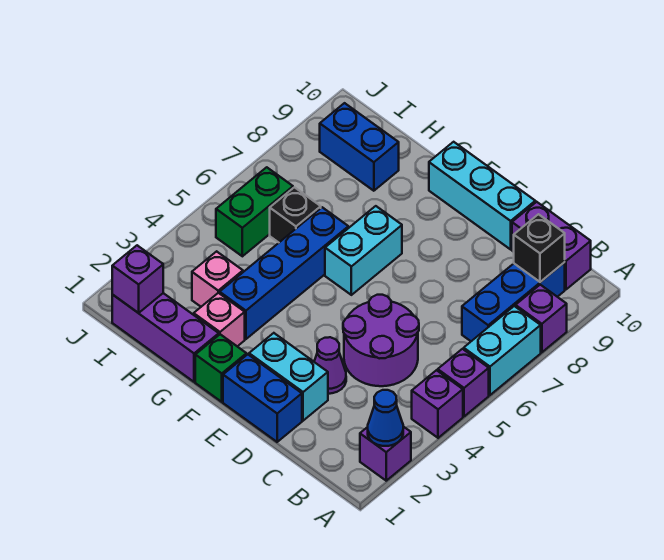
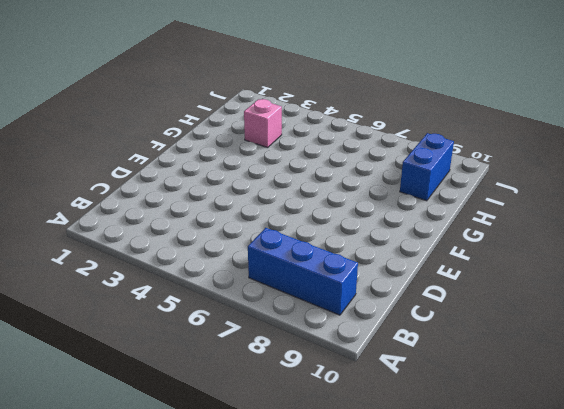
none -> purple 1x1 brick [360,427,411,481]
none -> purple 1x1 brick [412,370,463,438]
none -> purple 1x1 brick [438,349,489,416]

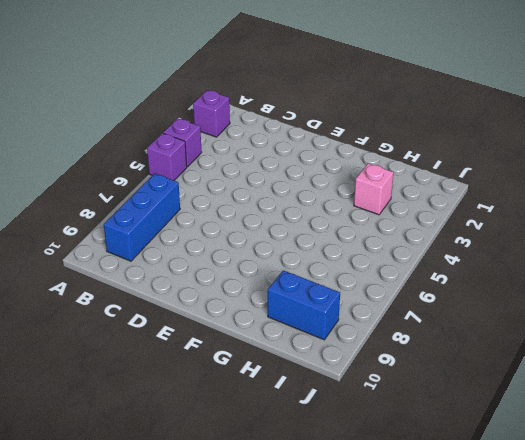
none -> cyan 1x2 brick [464,306,541,395]
none -> purple 1x1 brick [516,285,567,352]
none -> purple 1x2 brick [512,202,591,289]

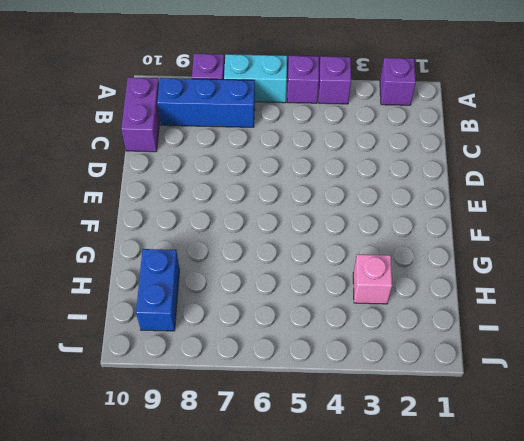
none -> purple 2x2 round brick [343,295,419,386]
none -> blue 1x2 brick [223,354,302,442]
none -> cyan 1x2 brick [249,333,328,421]

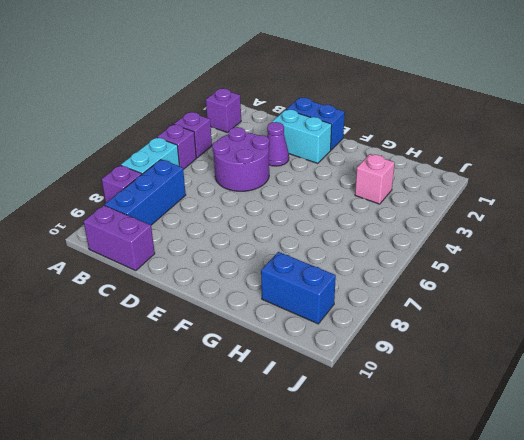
none -> cyan 1x3 brick [429,142,535,249]
none -> green 1x1 brick [195,334,247,402]
none -> cyan 1x2 brick [325,206,402,295]

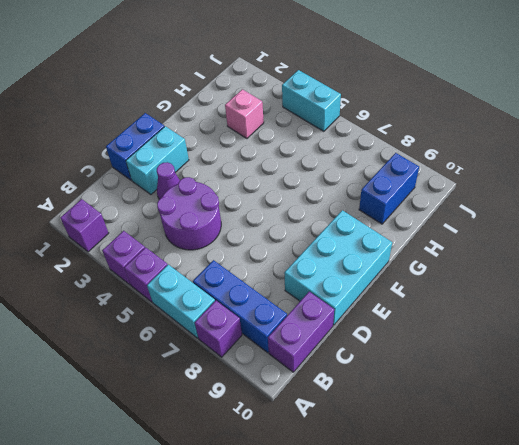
cyan 2x3 brick [284,210,392,325] -> cyan 1x3 brick [429,142,535,249]
cyan 1x2 brick [282,70,341,131] -> cyan 1x2 brick moved to [325,206,402,295]
none -> green 1x1 brick [195,334,247,402]
none -> purple 1x3 brick [112,293,219,382]
none -> pink 1x1 brick [194,293,245,346]

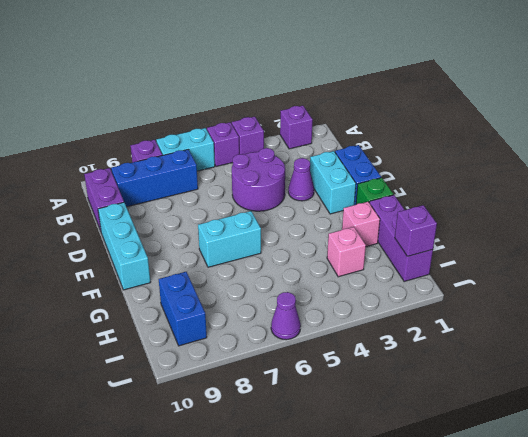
purple 1x1 cone [271,292,301,340] -> none
none -> blue 1x4 brick [220,207,348,339]
none -> black 1x1 brick [270,187,321,242]
none -> green 1x2 brick [216,167,293,256]

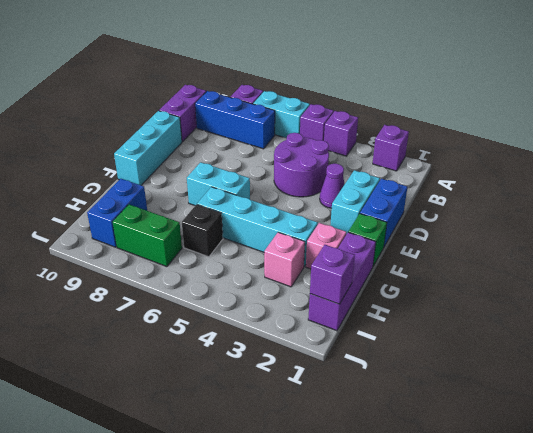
cyan 1x4 brick [197,187,318,266] -> blue 1x4 brick [220,207,348,339]
green 1x2 brick [113,204,182,267] -> green 1x2 brick moved to [216,167,293,256]
none -> blue 1x1 cone [368,390,403,446]
none -> black 1x1 brick [514,214,565,282]

